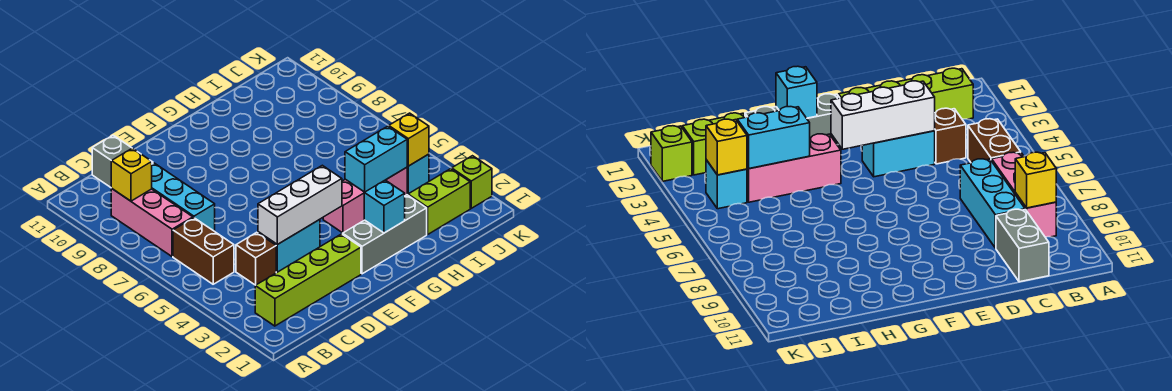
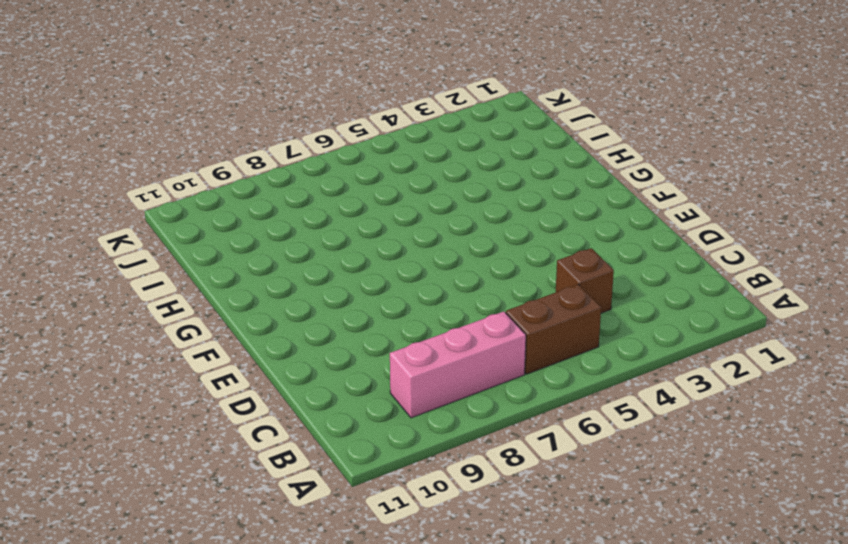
none -> lime 1x4 brick [255,234,361,326]
none -> cyan 1x3 brick [152,163,215,231]
none -> grey 1x2 brick [92,135,153,187]

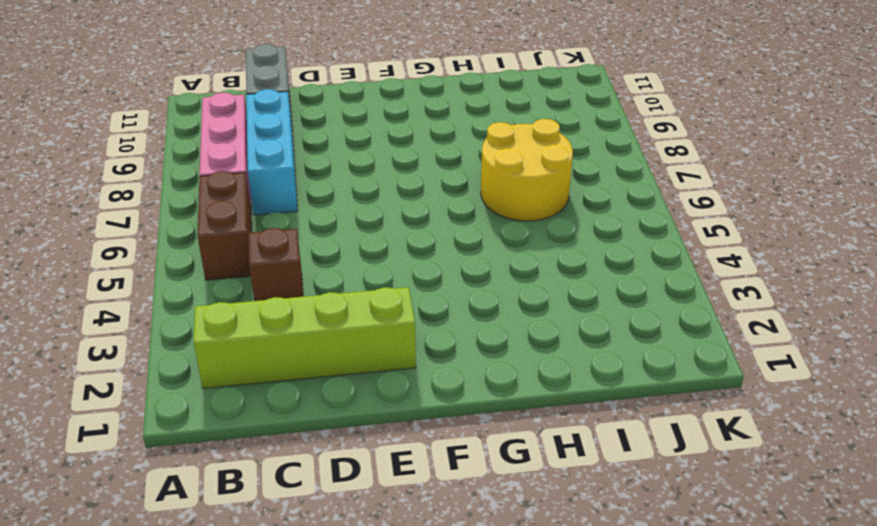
yellow 2x2 round brick [481,119,573,221] -> none
none -> cyan 1x2 brick [258,220,320,272]
none -> grey 1x3 brick [343,195,427,274]
none -> pink 1x3 brick [323,167,407,233]

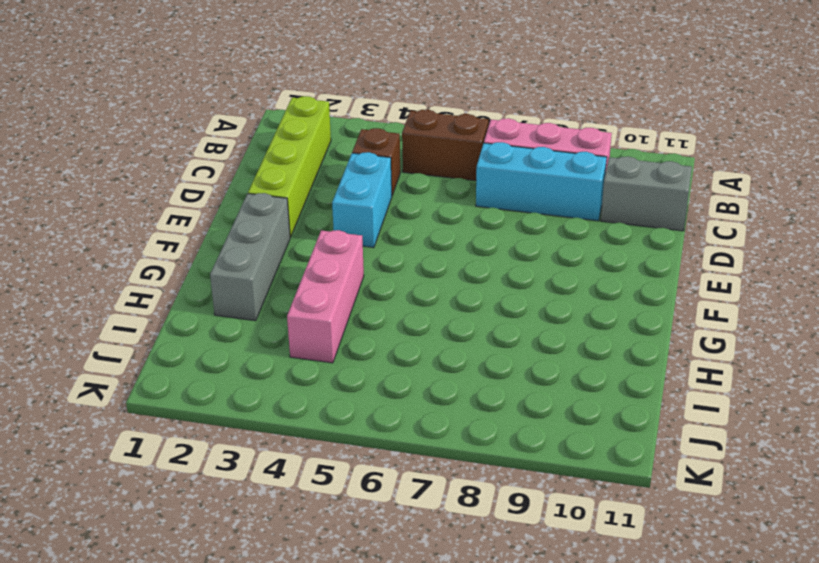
none -> lime 1x2 brick [408,169,470,234]
none -> cyan 1x1 brick [407,154,429,194]
none -> lime 1x1 brick [452,156,492,208]

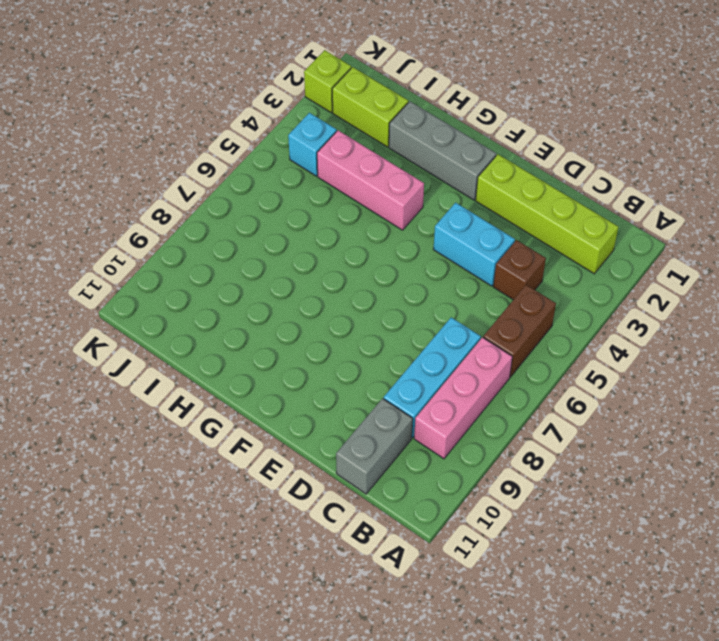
none -> yellow 1x1 brick [111,148,152,201]
none -> white 1x3 brick [258,165,342,245]
none -> cyan 1x1 brick [364,180,405,233]

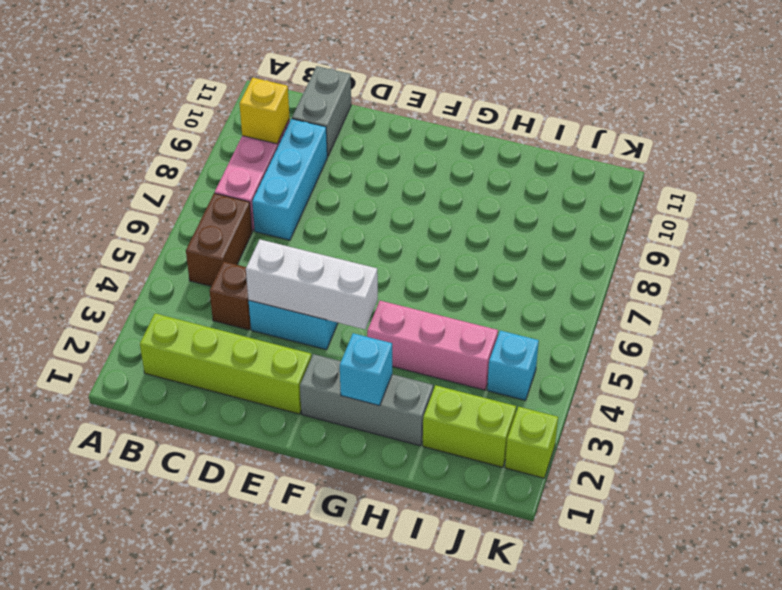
none -> cyan 1x2 brick [345,126,407,192]
none -> yellow 1x1 brick [389,113,429,166]

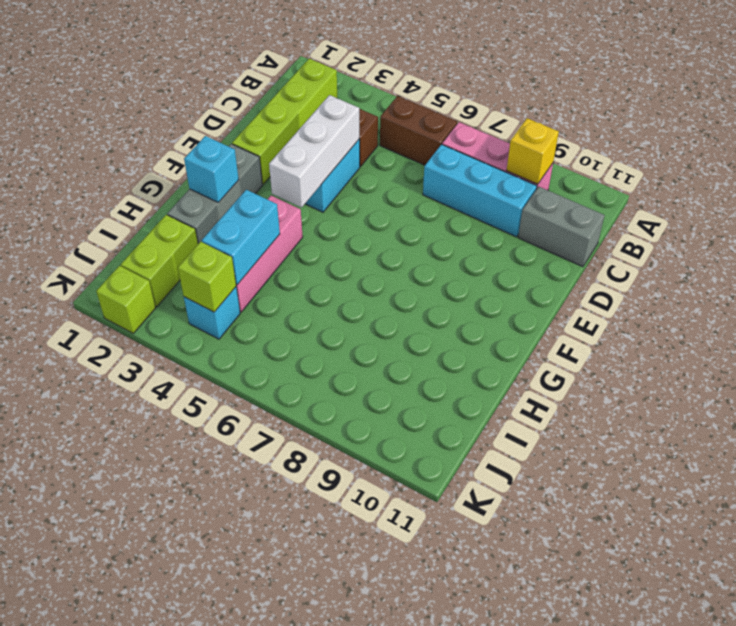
lime 1x1 brick [178,242,236,312] -> yellow 1x1 brick [389,113,429,166]

